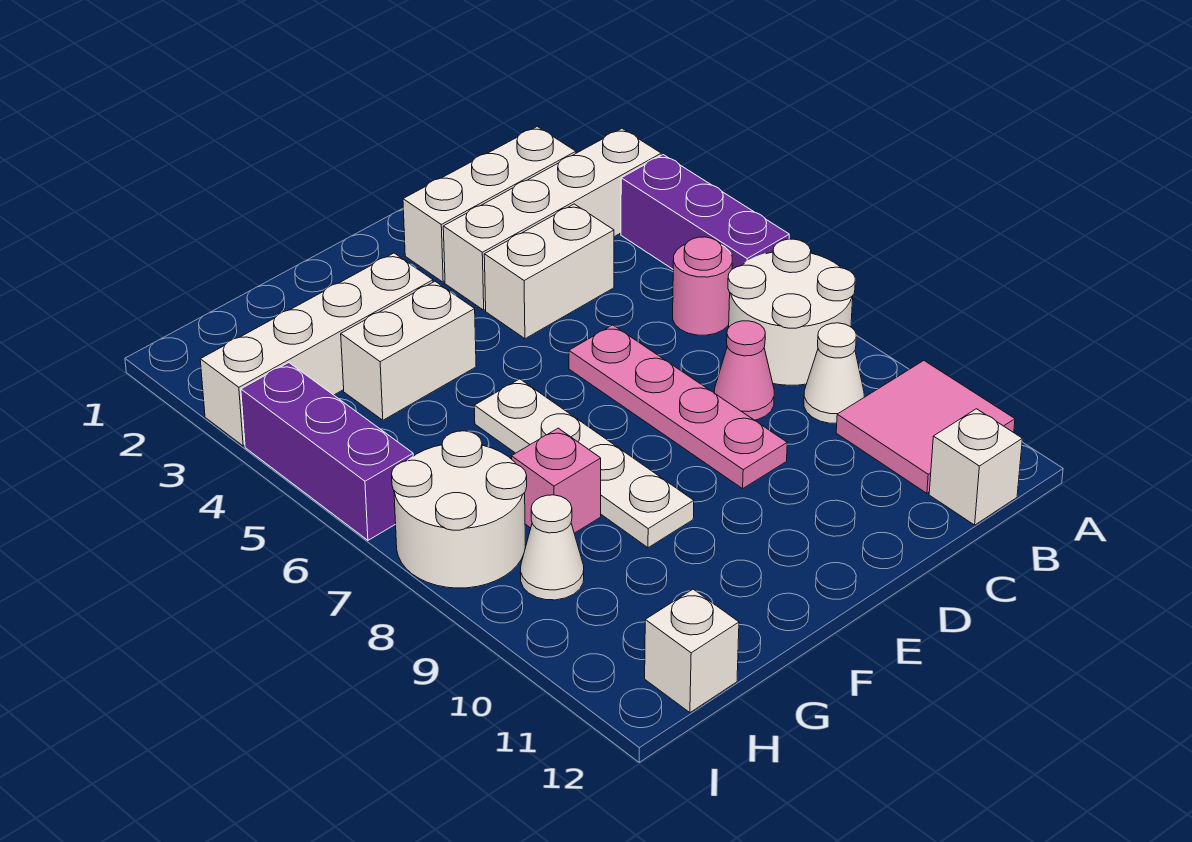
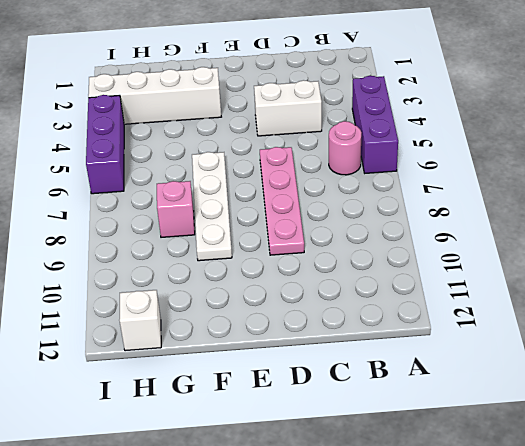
none -> white 1x4 brick [443,129,661,310]
none -> white 2x2 round brick [728,239,855,385]
none -> pink 2x2 tile [836,361,1015,493]

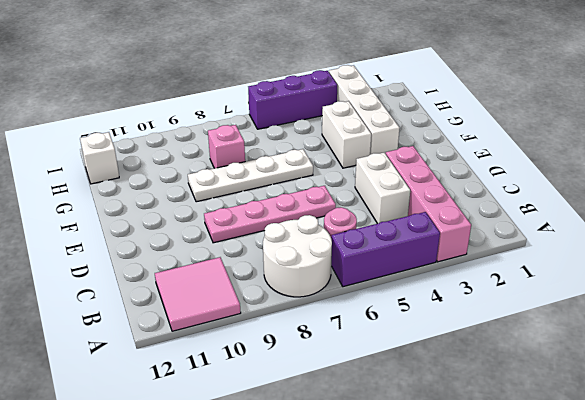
pink 1x4 brick [386,146,471,262] -> white 1x4 brick [443,129,661,310]
none -> white 1x3 brick [403,127,576,282]
none -> white 1x1 cone [804,323,864,423]
none -> white 1x1 brick [929,409,1022,525]

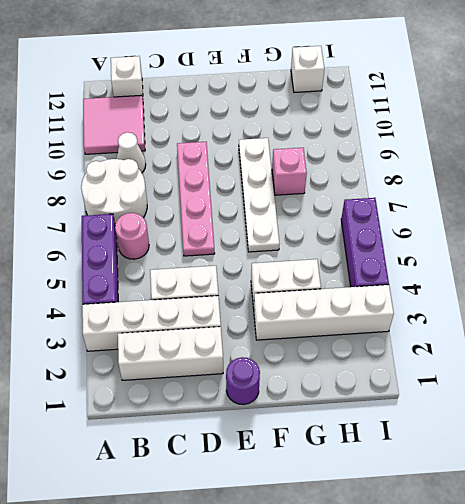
purple 1x1 round brick [226,357,260,405] -> none
none -> pink 1x1 cone [714,321,774,420]
none -> white 2x2 round brick [392,431,527,588]
none -> white 1x1 cone [520,495,584,600]

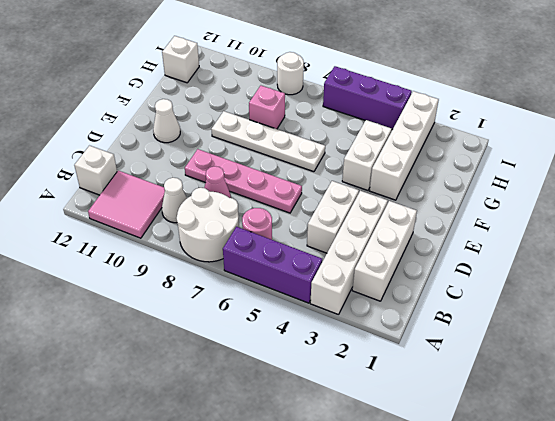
white 1x1 cone [153,99,180,143] -> white 1x1 cone moved to [520,495,584,600]
white 1x1 round brick [277,52,304,95] -> white 2x2 round brick [392,431,527,588]

